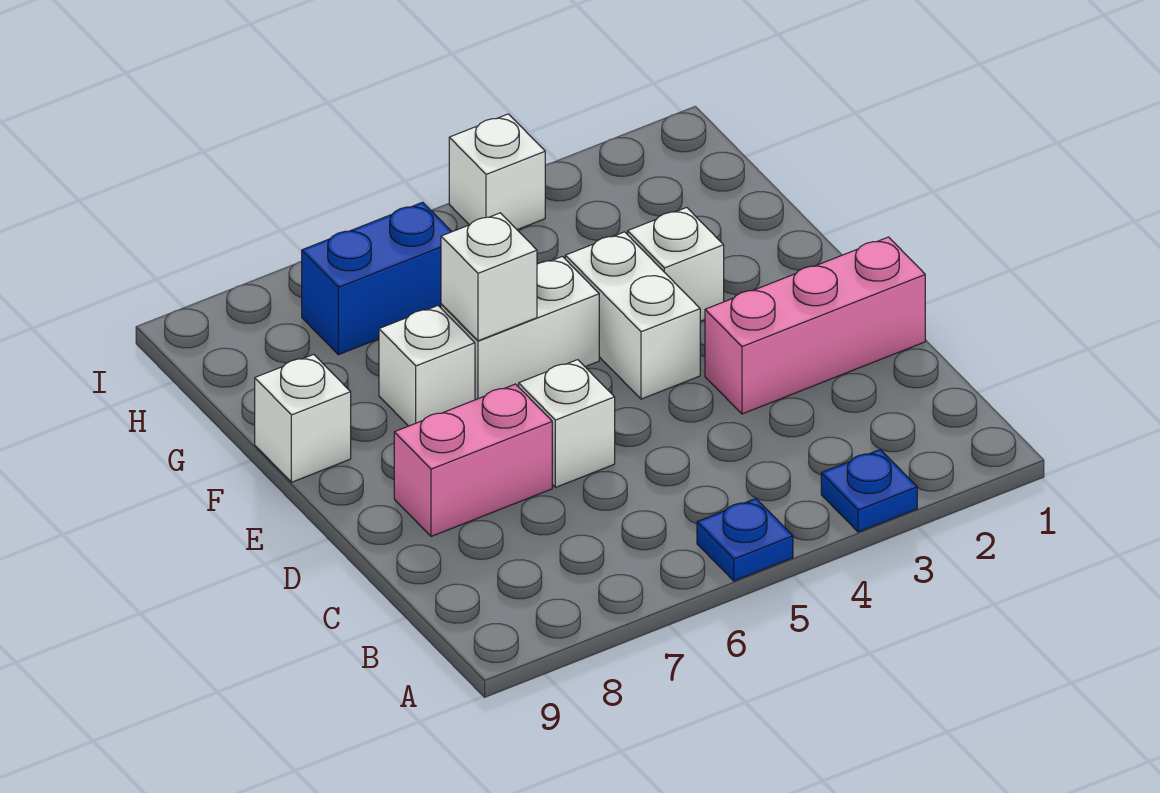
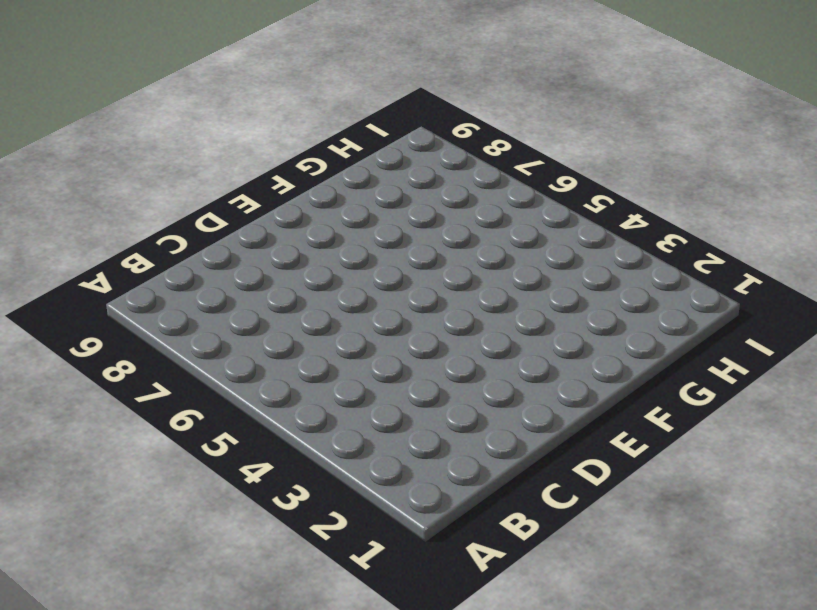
none -> blue 1x1 plate [821,449,917,532]
none -> blue 1x1 plate [697,499,793,581]
none -> pink 1x3 brick [705,237,925,414]

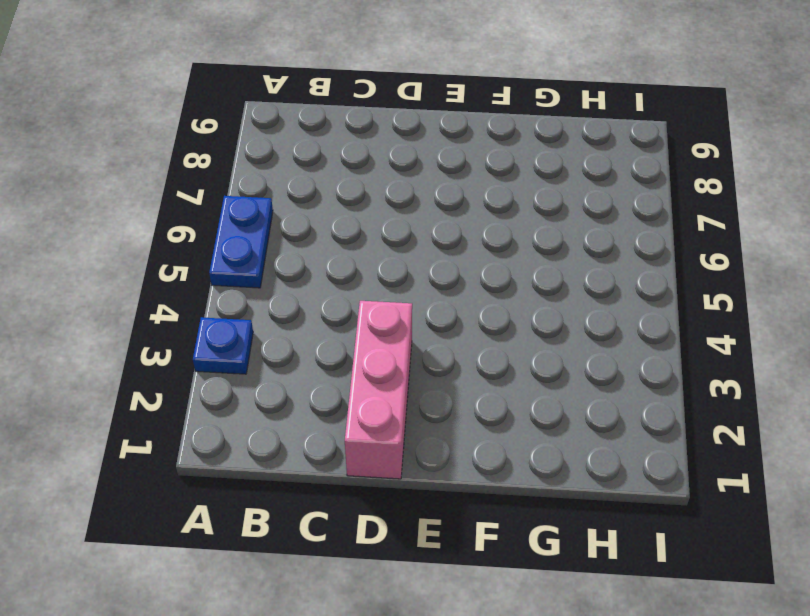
blue 1x2 plate [209,196,273,288] -> blue 1x1 plate [697,499,793,581]
none -> white 1x1 brick [519,360,615,487]
none -> pink 1x2 brick [394,384,552,536]
none -> white 1x2 brick [565,232,700,399]

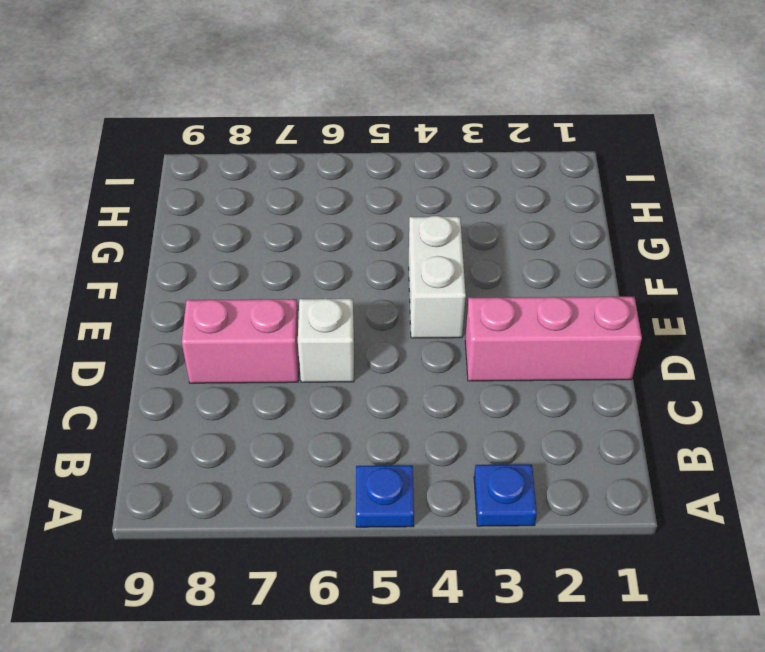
none -> white 1x1 brick [628,207,724,321]
none -> white 1x2 brick [441,256,599,400]
none -> white 1x1 brick [379,306,475,426]

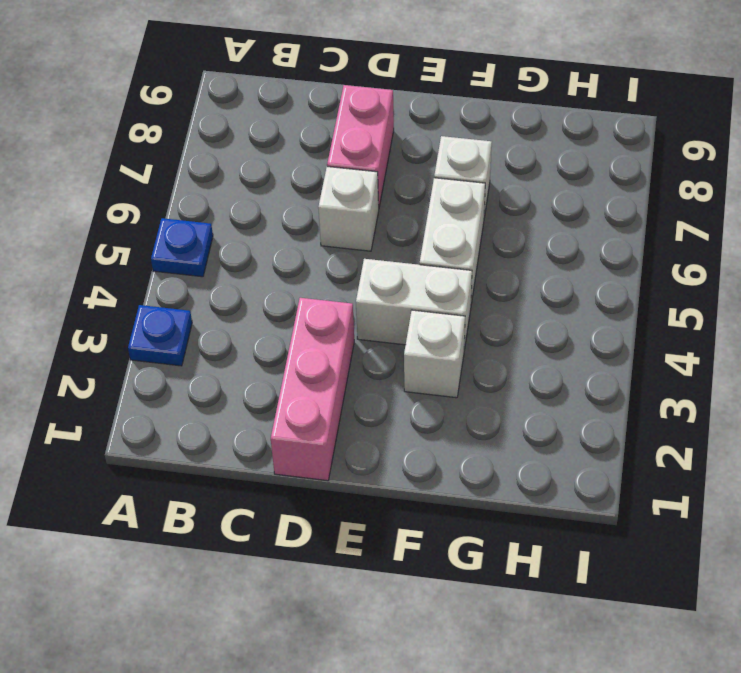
none -> white 1x1 brick [255,354,351,482]
none -> blue 1x2 brick [302,202,452,355]
none -> white 1x1 brick [449,114,545,230]

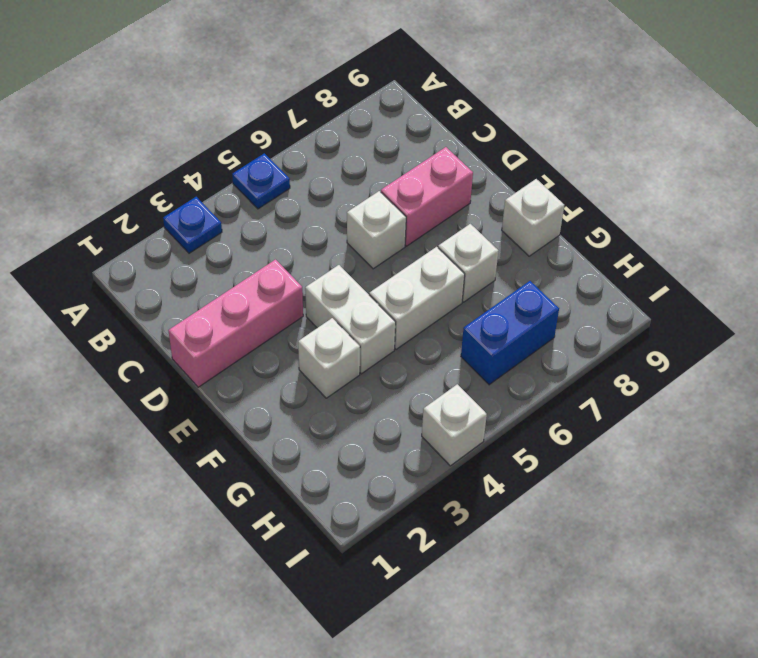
none -> white 1x1 brick [441,213,537,341]

